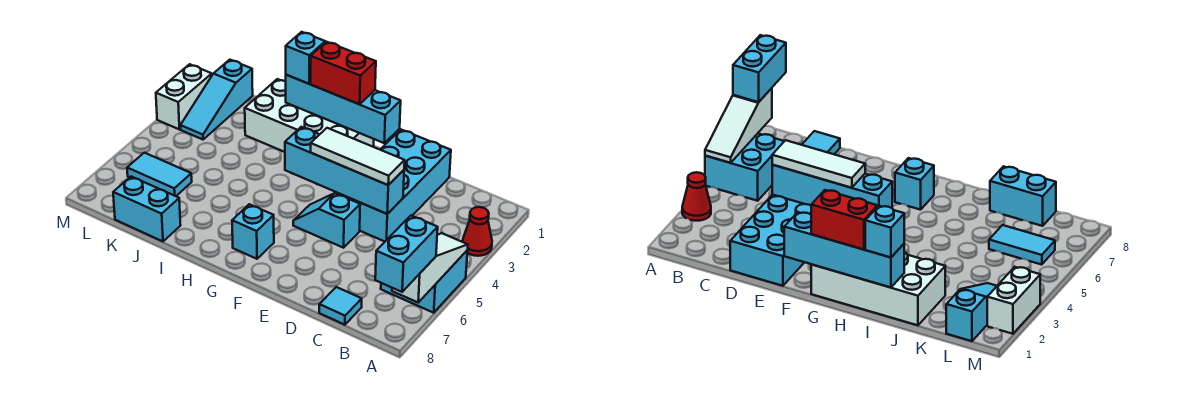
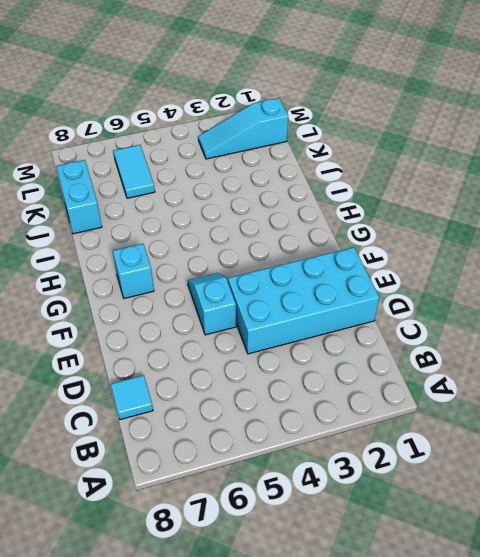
none -> red 1x1 cone [463,207,492,256]
none -> cyan 2x2 brick [381,250,468,313]
none -> white 2x4 brick [245,79,374,152]

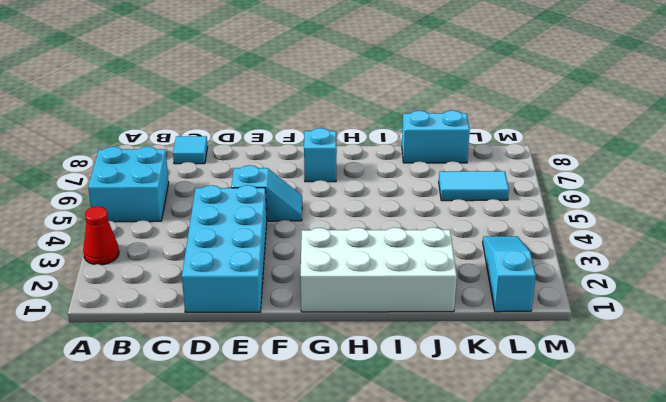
none -> white 1x2 brick [156,64,212,129]
none -> white 1x3 slope [392,233,468,302]
none -> cyan 1x4 brick [285,127,404,214]

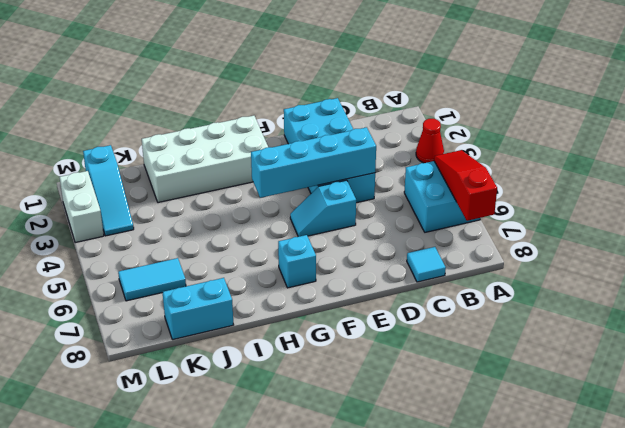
red 1x3 slope [434,150,497,221] -> white 1x3 slope [392,233,468,302]
none -> cyan 1x4 brick [286,75,401,143]
none -> cyan 1x2 brick [375,216,438,292]
none -> white 1x3 tile [311,128,405,185]

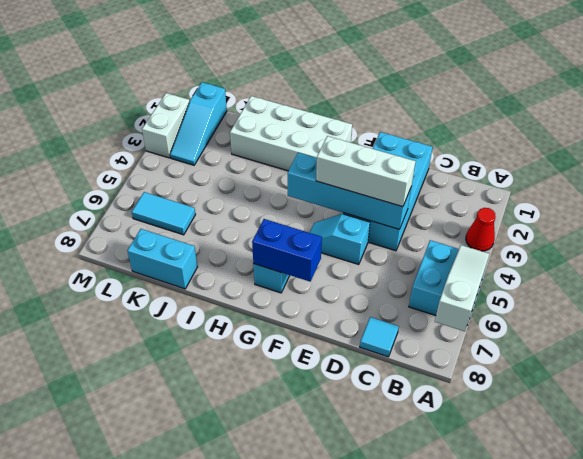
white 1x3 brick [316,136,416,207] -> white 1x3 tile [311,128,405,185]
blue 1x2 brick [252,219,322,282] -> none
none -> cyan 1x4 brick [286,75,401,143]
none -> cyan 1x2 brick [375,216,438,292]
none -> red 1x2 brick [310,42,376,104]

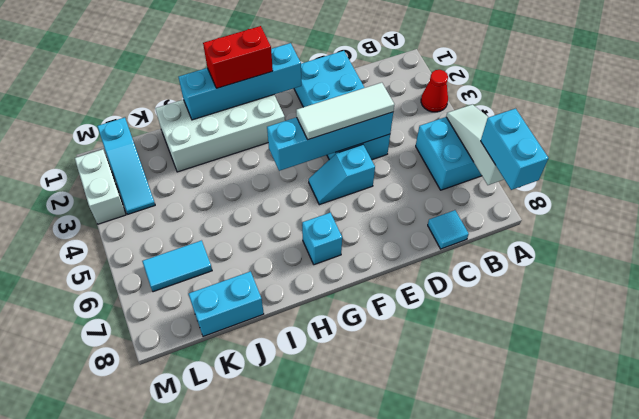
none -> cyan 1x1 brick [286,32,325,84]

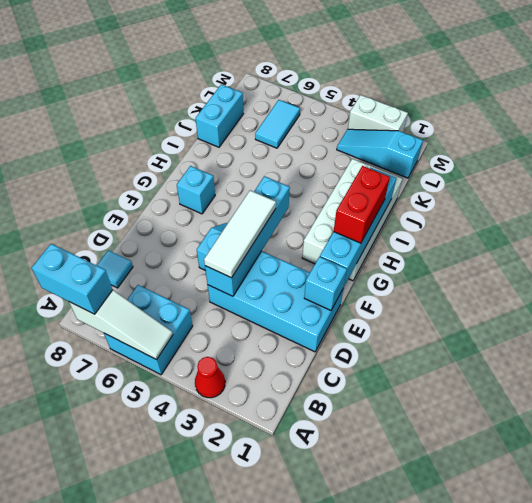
cyan 1x1 brick [304,257,347,310] -> cyan 1x1 brick moved to [286,32,325,84]

